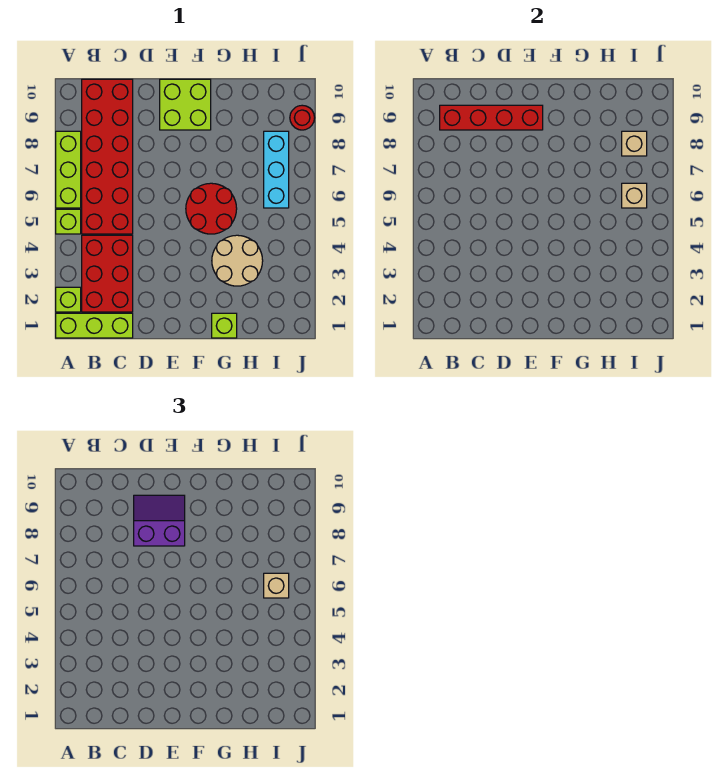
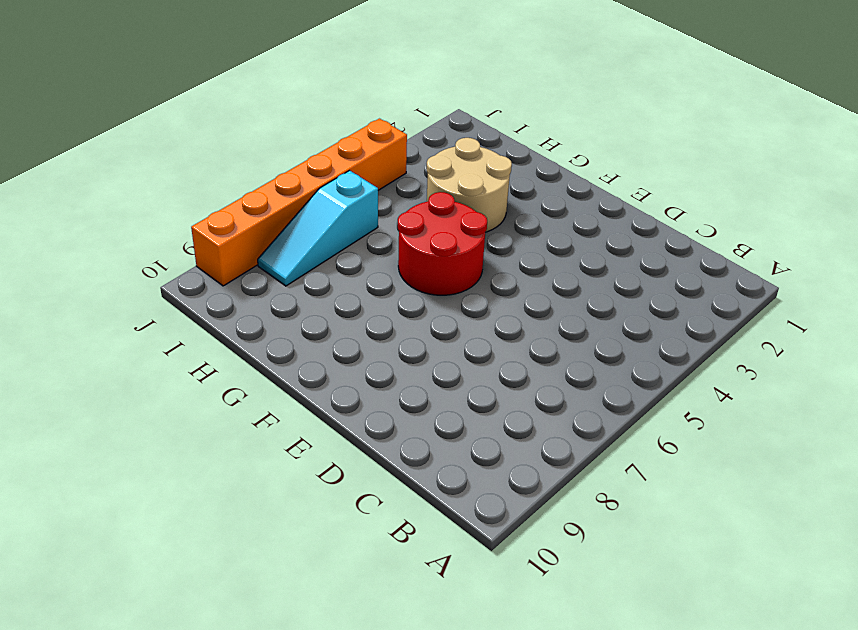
cyan 1x3 slope [258,171,378,286] -> cyan 1x3 brick [264,131,289,208]
orange 1x6 brick [191,119,407,286] -> red 1x1 round brick [290,105,315,130]
none -> lime 1x3 brick [56,313,133,338]
none -> lime 1x1 brick [56,287,81,312]
none -> lime 1x1 brick [56,209,81,234]

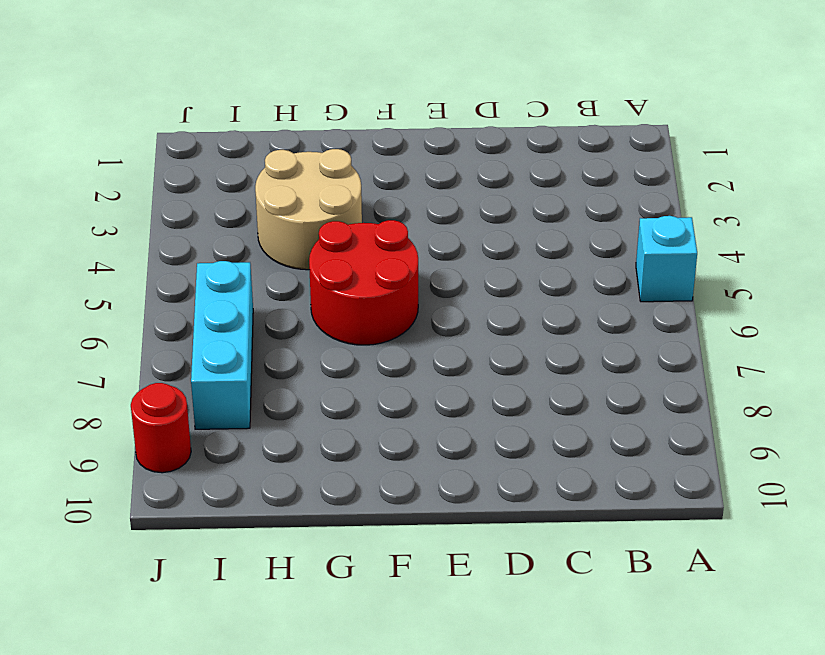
cyan 1x1 brick [636,216,697,302] -> lime 1x1 brick [56,209,81,234]
none -> lime 1x3 brick [56,313,133,338]
none -> lime 1x1 brick [56,287,81,312]
none -> lime 1x3 brick [56,131,81,208]

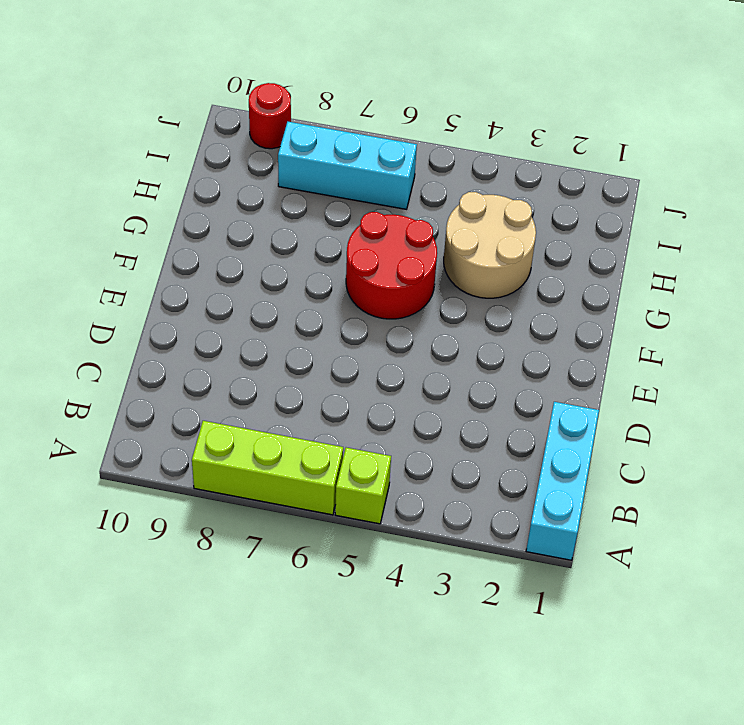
cyan 1x3 brick [526,402,599,560] -> lime 1x3 brick [56,313,133,338]
none -> lime 1x1 brick [56,287,81,312]
none -> red 2x3 brick [82,235,133,312]
none -> red 2x6 brick [82,79,133,234]

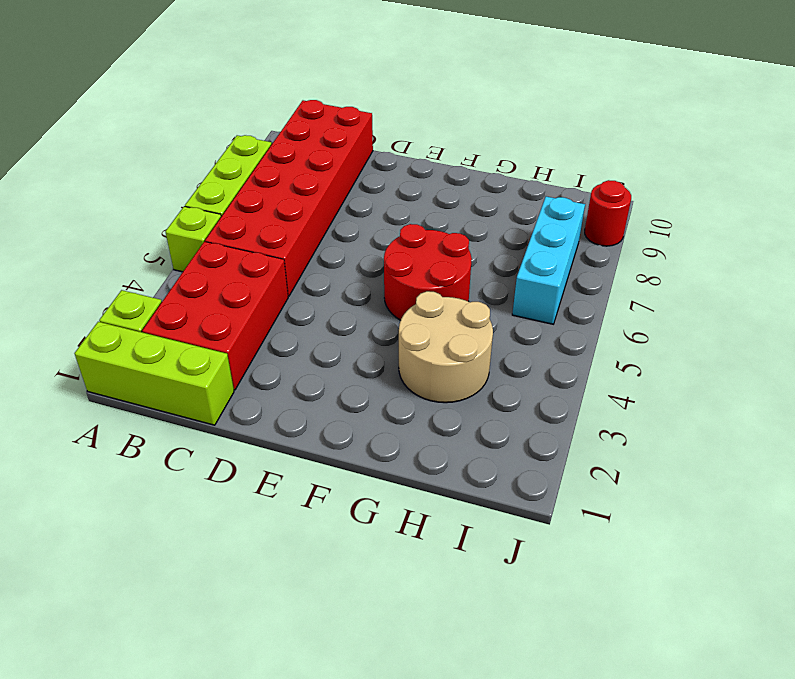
none -> lime 2x2 brick [160,79,211,130]
none -> lime 1x1 brick [212,313,237,338]
none -> red 1x4 brick [440,105,543,130]

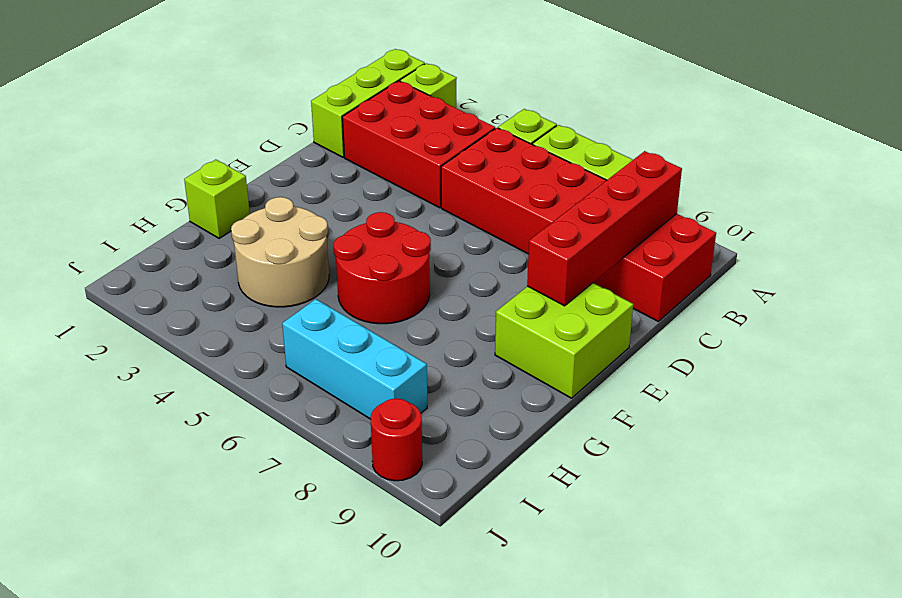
none -> tan 1x1 brick [622,183,647,208]
none -> tan 1x1 brick [622,131,647,156]
none -> purple 2x2 slope [134,495,185,546]

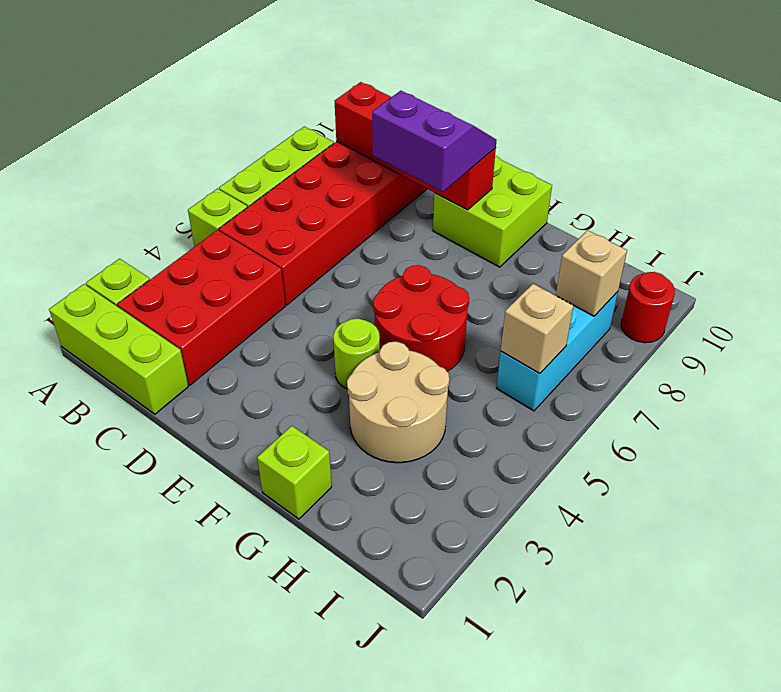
lime 1x1 round brick [333,318,380,389] -> none
none -> tan 1x1 brick [264,573,289,598]

